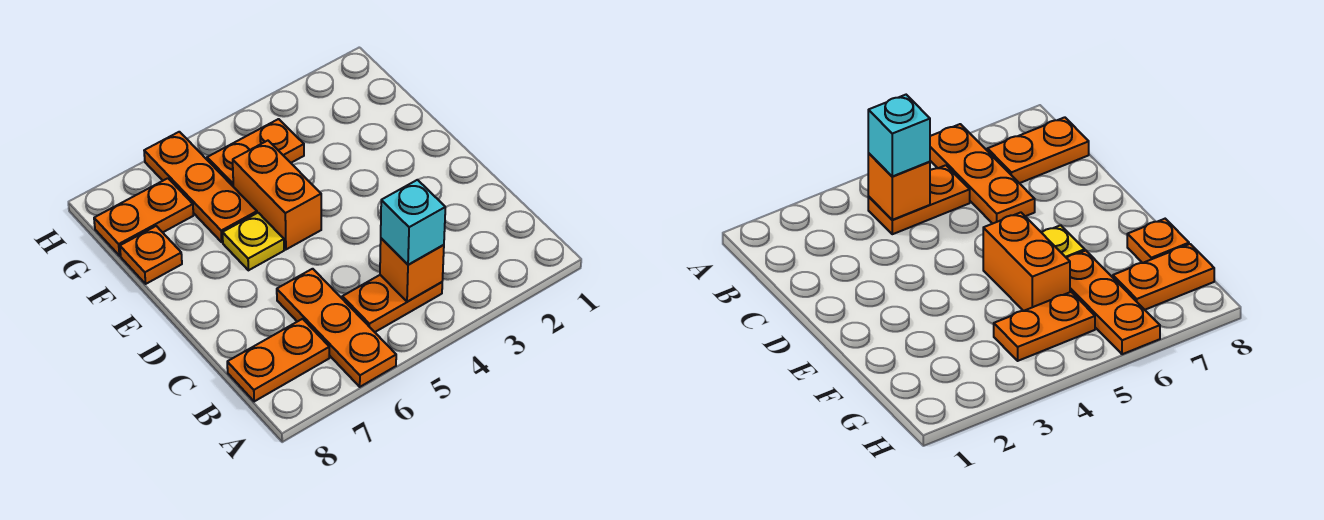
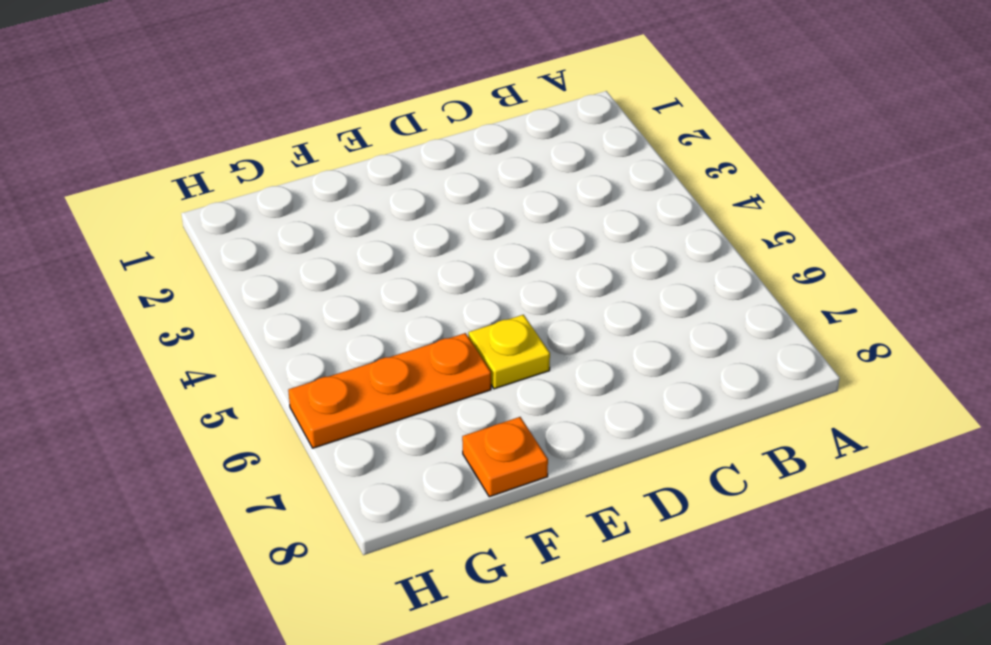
none -> orange 1x3 plate [277,269,396,387]
none -> orange 1x2 plate [342,275,442,332]

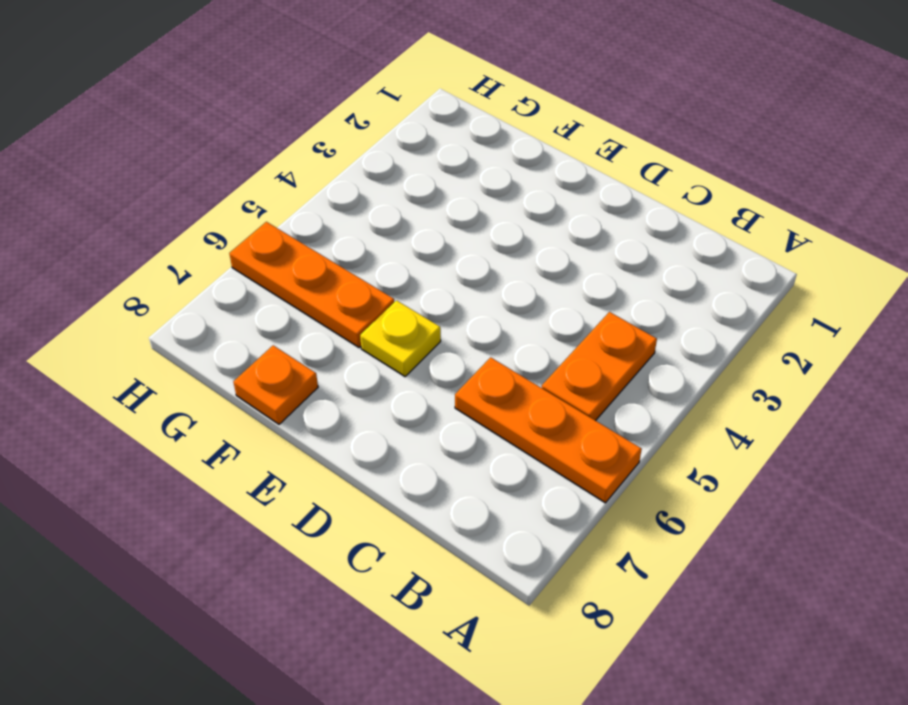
none -> orange 1x2 plate [227,319,329,402]
none -> orange 1x2 brick [233,141,321,249]

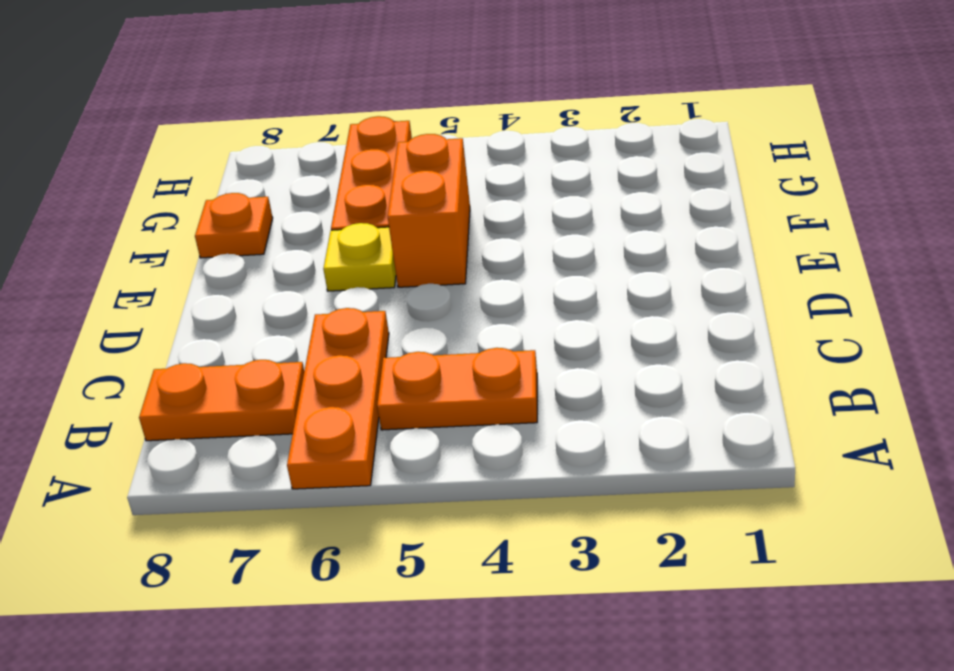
none -> orange 1x2 plate [207,119,304,186]
none -> orange 1x2 plate [94,178,193,256]

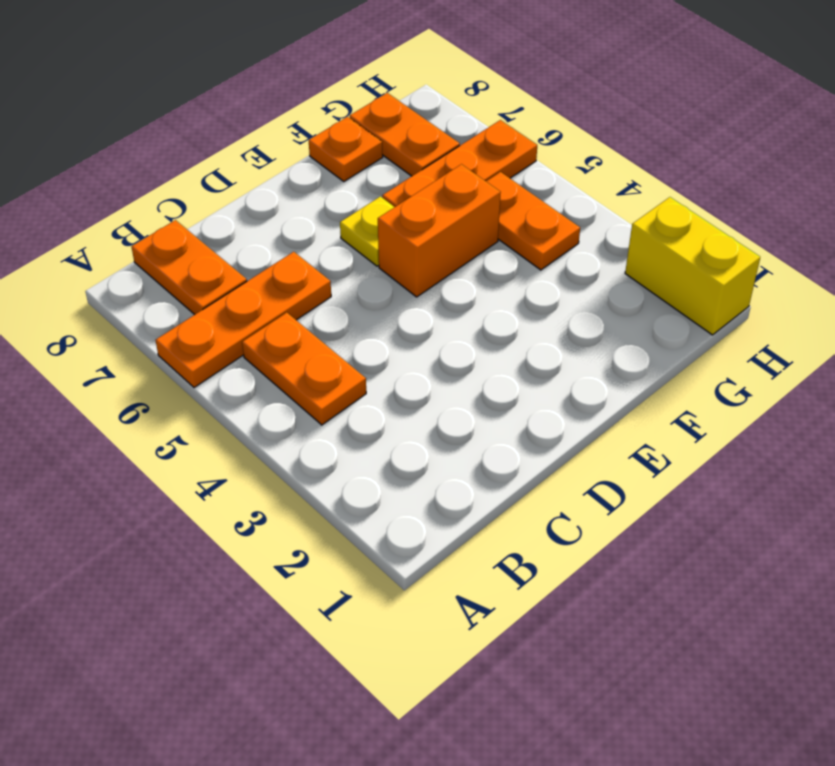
yellow 1x2 brick [625,197,760,335] -> none
none -> orange 1x1 brick [380,238,444,302]
none -> cyan 1x1 brick [381,180,445,265]

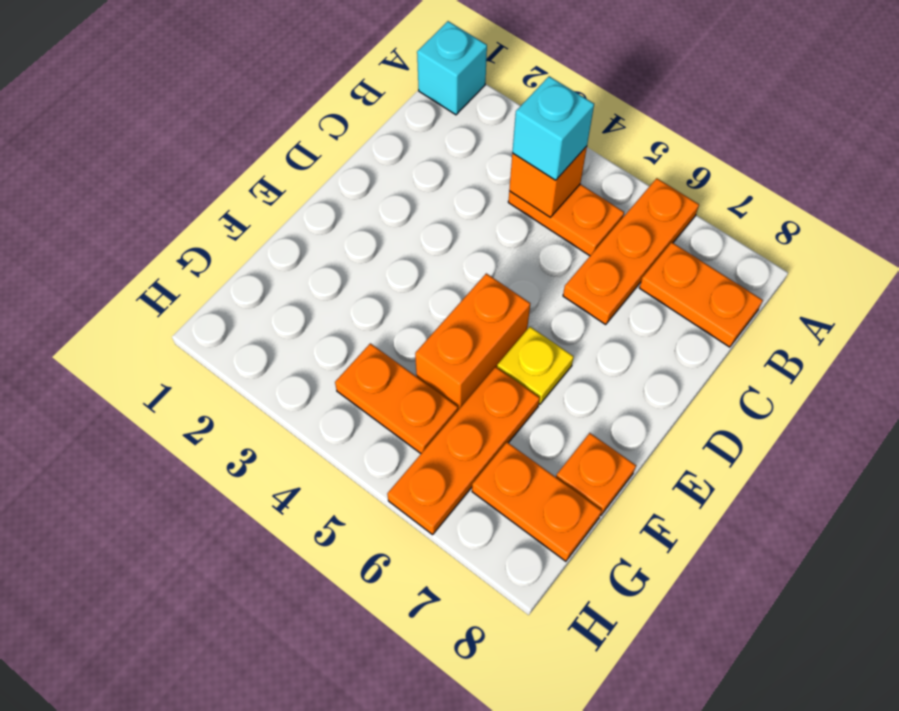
cyan 1x1 brick [417,21,487,115] -> none

